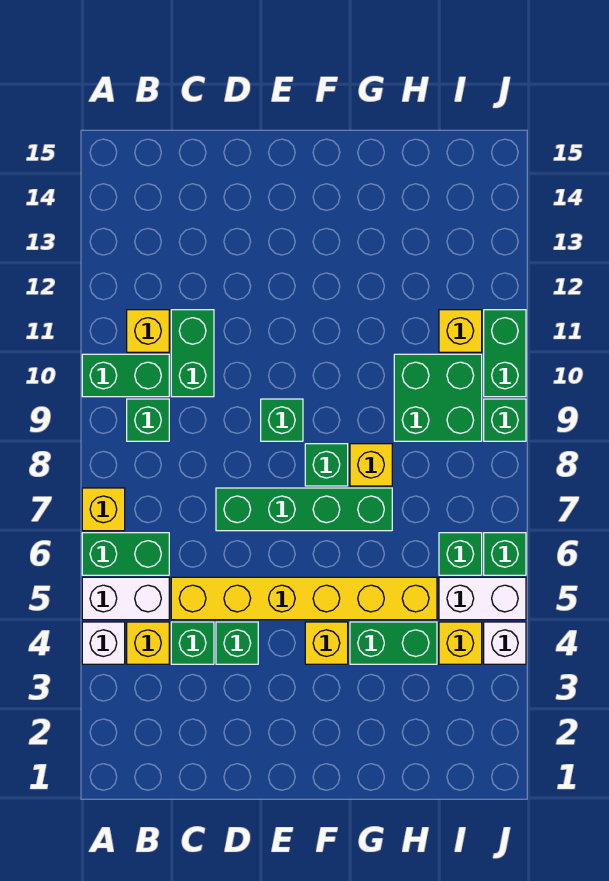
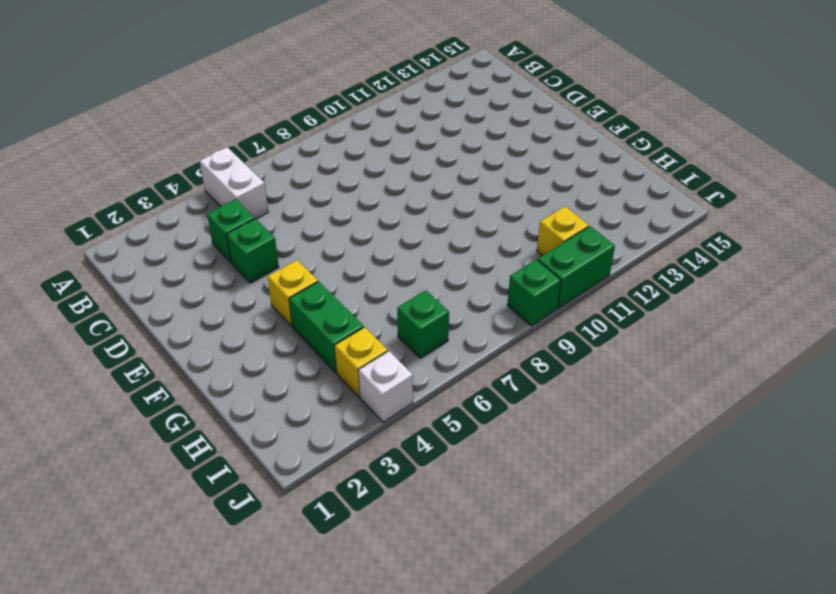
none -> white 1x1 brick [82,622,125,664]
none -> green 1x2 brick [82,533,169,575]
none -> yellow 1x1 brick [82,488,125,531]

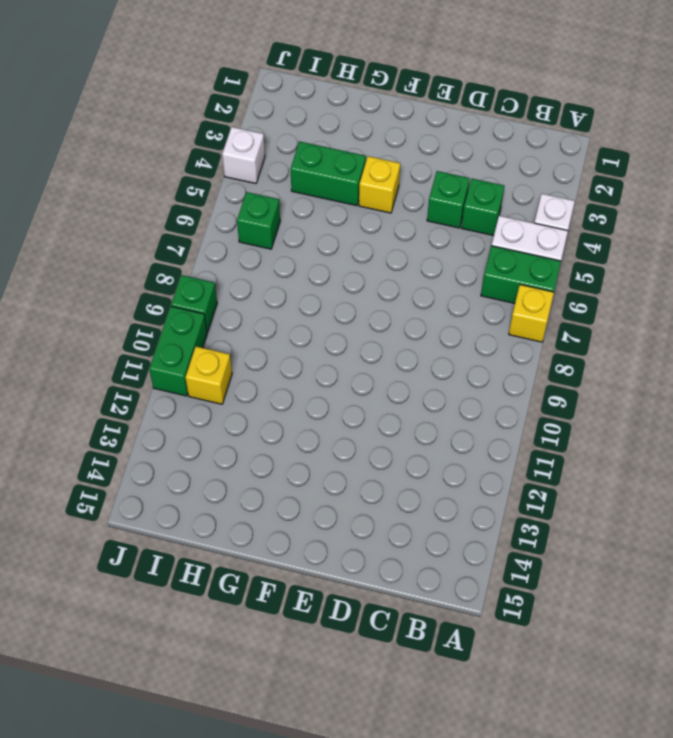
none -> green 1x2 brick [82,354,169,397]
none -> yellow 1x1 brick [127,622,169,664]
none -> green 1x1 brick [127,399,169,441]

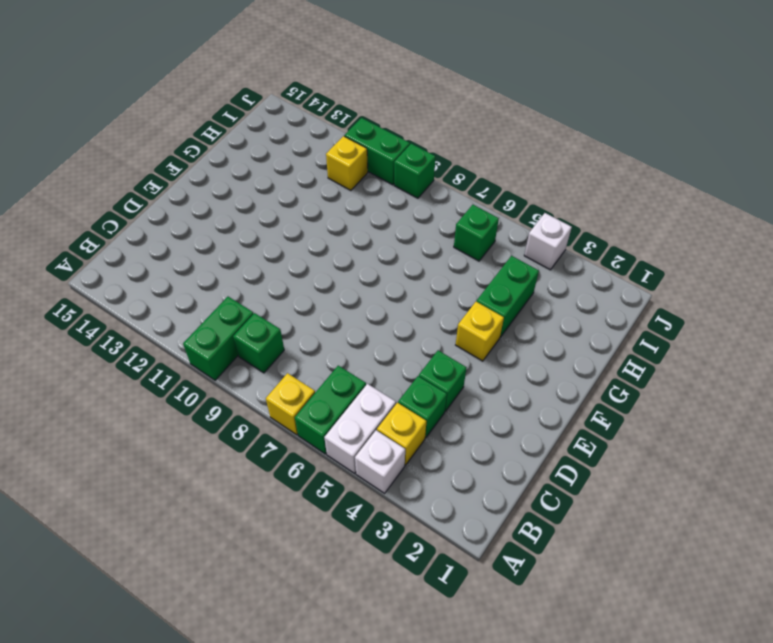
none -> yellow 1x1 brick [127,310,169,352]
none -> yellow 1x6 brick [171,577,437,620]
none -> green 1x2 brick [171,310,214,397]

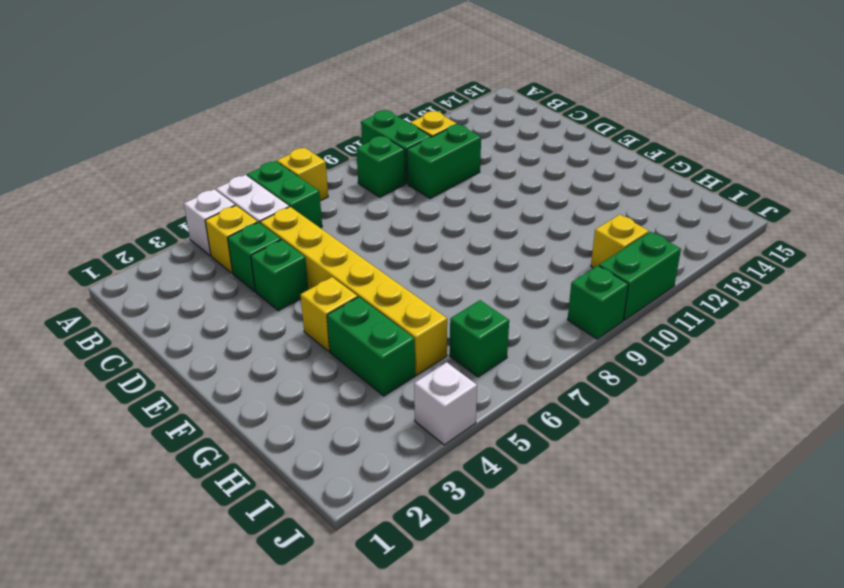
none -> green 1x4 brick [216,488,392,531]
none -> green 1x1 brick [261,399,303,441]
none -> green 1x1 brick [305,444,348,486]

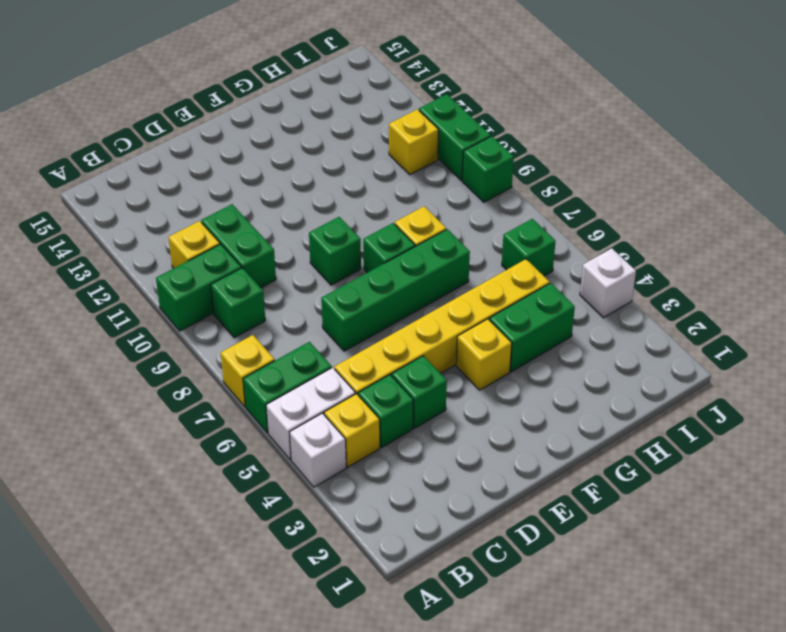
none -> green 2x2 brick [394,354,482,441]
none -> yellow 1x1 brick [439,622,482,664]
none -> white 1x2 brick [439,577,526,620]

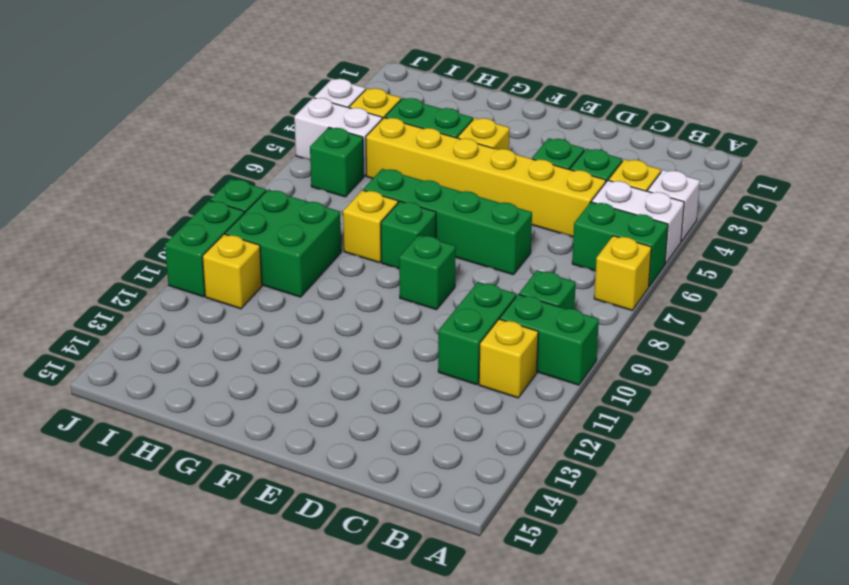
none -> green 1x1 brick [484,533,526,575]

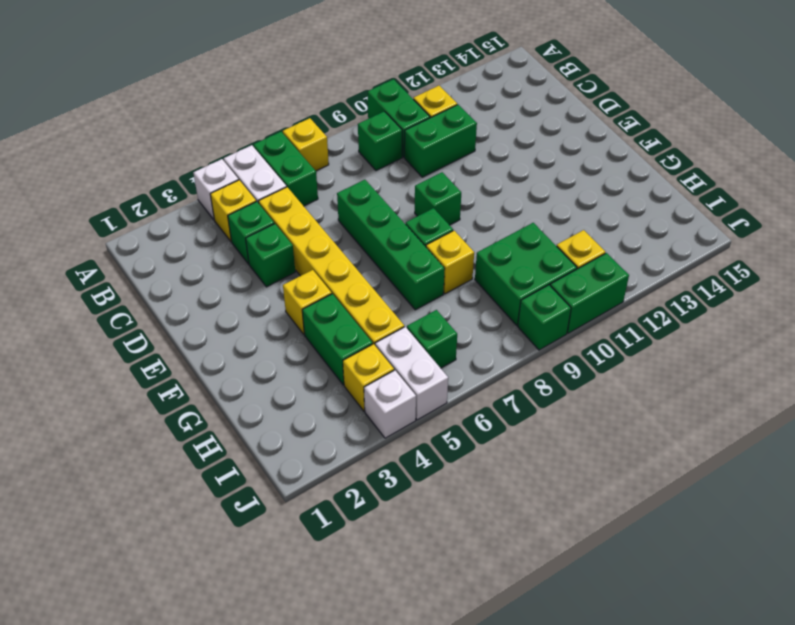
none -> green 1x1 brick [484,533,526,575]

